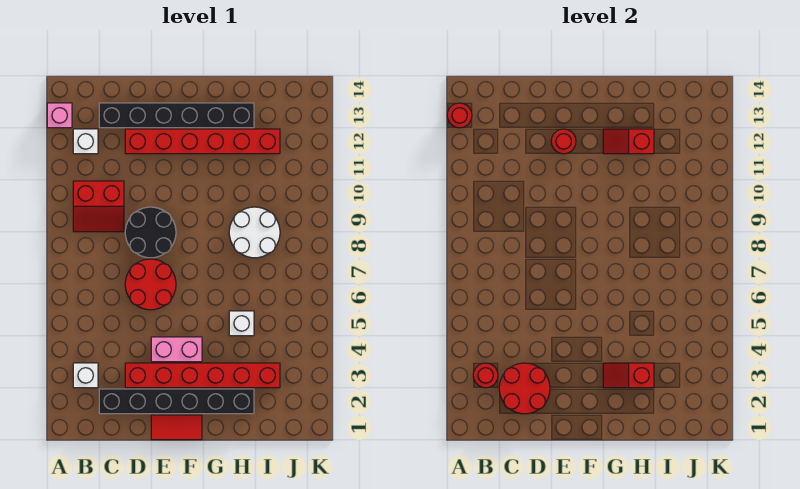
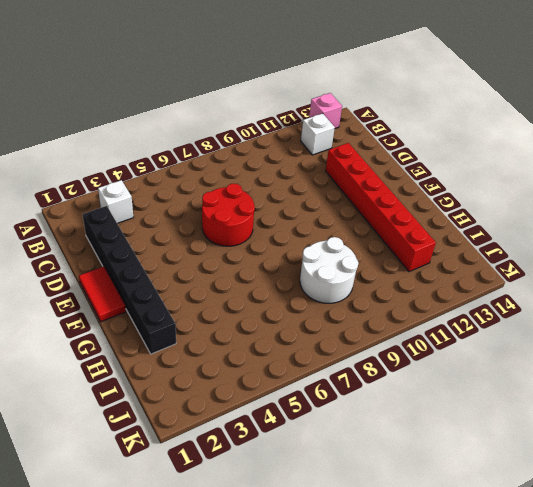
none -> red 2x2 slope [73,181,124,232]
none -> black 1x6 brick [99,103,254,128]
none -> red 1x6 brick [125,363,280,388]

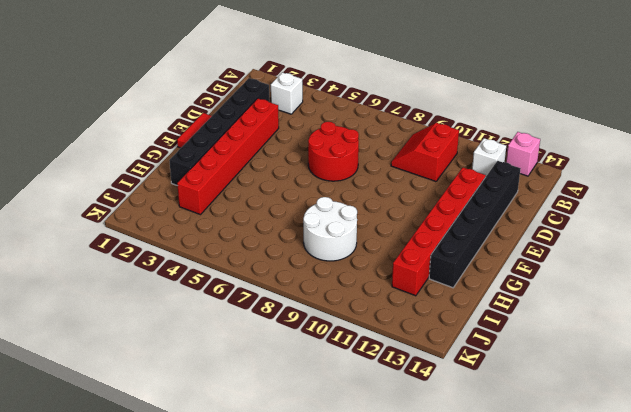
none -> black 2x2 round brick [125,207,176,258]
none -> pink 1x2 brick [151,337,202,362]
none -> white 1x1 brick [229,311,254,336]

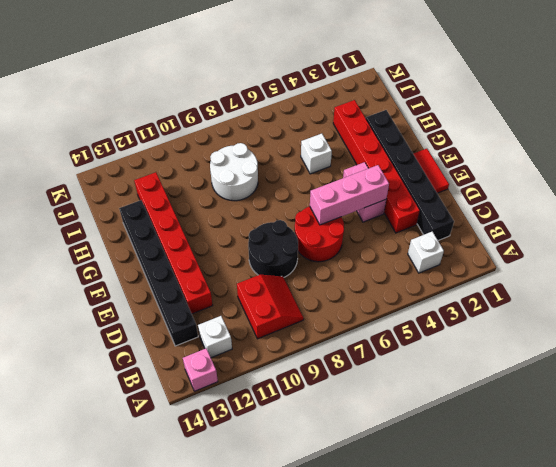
pink 1x3 brick [310,165,389,225] -> none
none -> red 1x1 round brick [447,103,472,128]
none -> red 1x1 round brick [473,363,498,388]
none -> red 2x2 round brick [499,363,550,414]

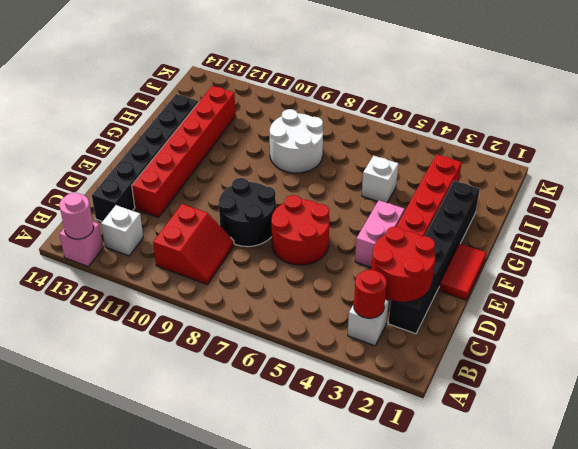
pink 1x1 round brick [59,193,94,239] -> red 1x1 round brick [447,103,472,128]
none -> red 1x1 round brick [551,129,576,154]
none -> red 1x2 slope [603,363,654,388]
none -> red 1x2 slope [603,129,654,154]

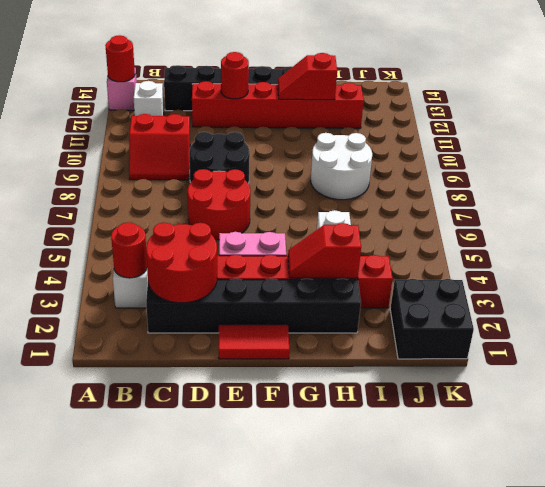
black 2x2 brick [390,279,474,359] -> none

